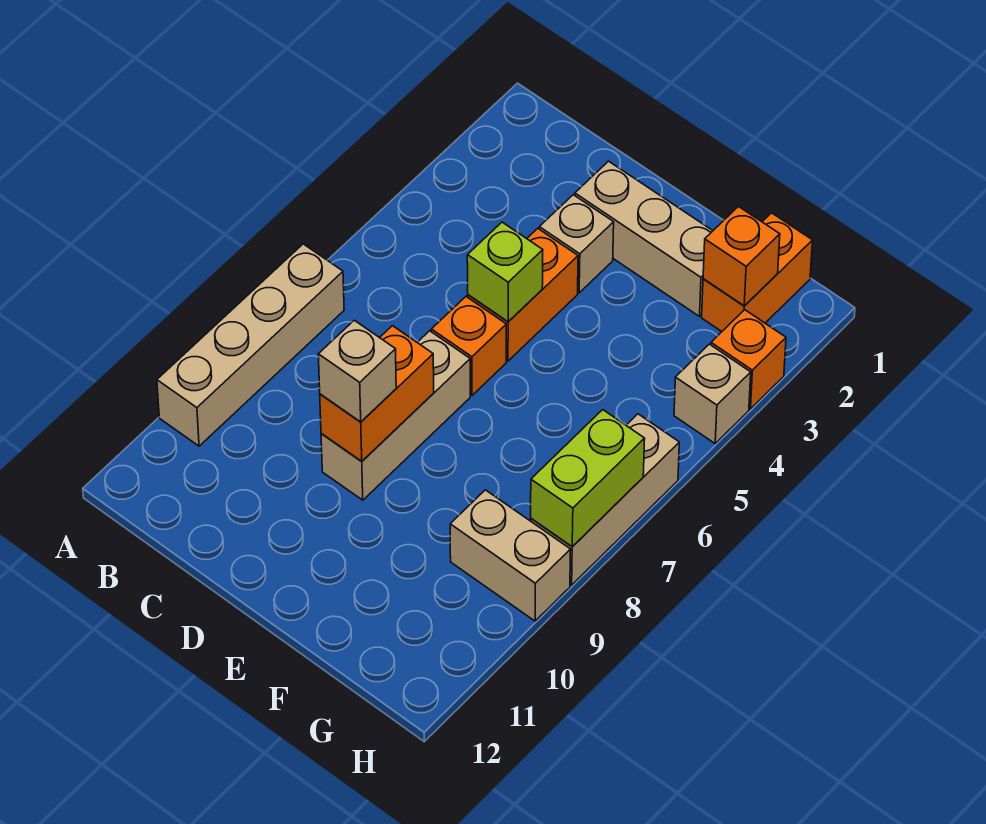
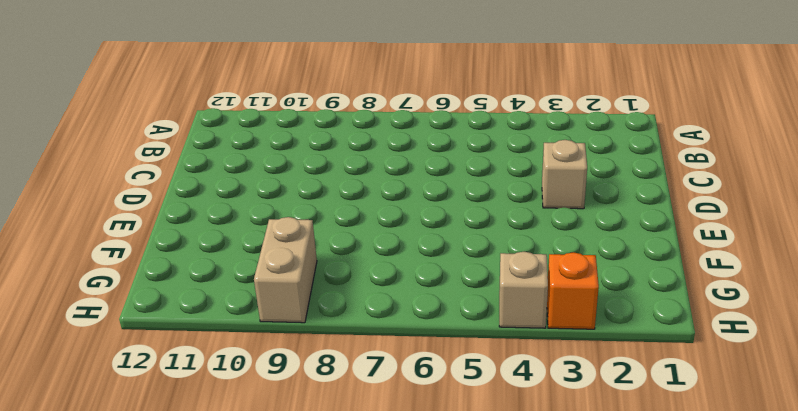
none -> tan 1x4 brick [157,244,344,446]
none -> tan 1x3 brick [575,161,713,316]
none -> orange 1x2 brick [468,228,578,361]

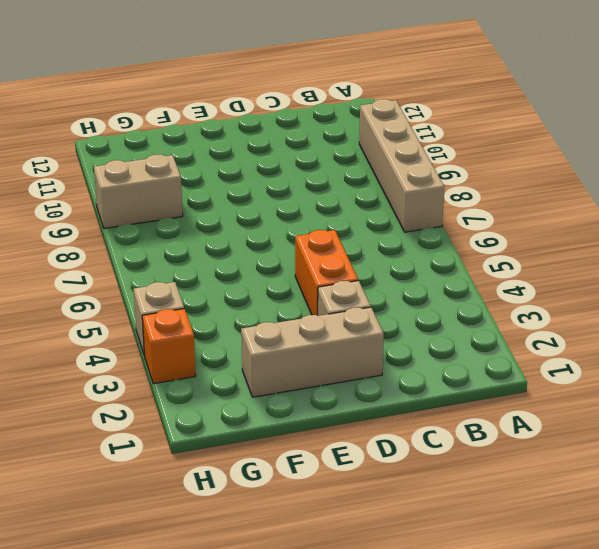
none -> orange 1x1 brick [431,297,506,395]
none -> tan 1x3 brick [321,331,470,500]
none -> orange 1x2 brick [702,213,813,331]

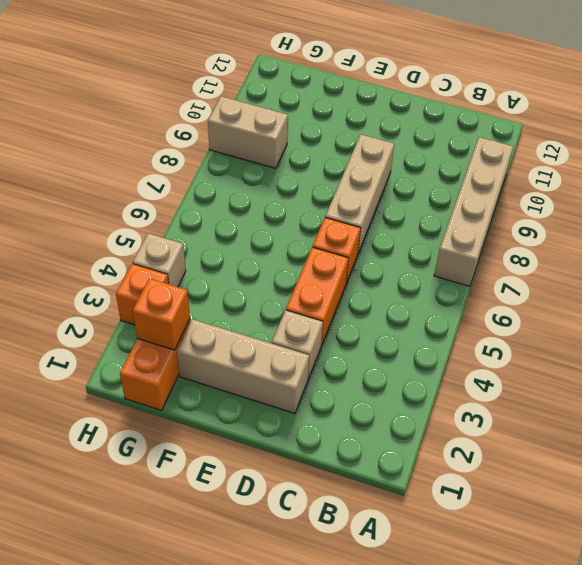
none -> tan 1x3 brick [531,414,679,585]
none -> lime 1x1 brick [467,222,543,322]
none -> orange 1x2 brick [320,326,434,461]

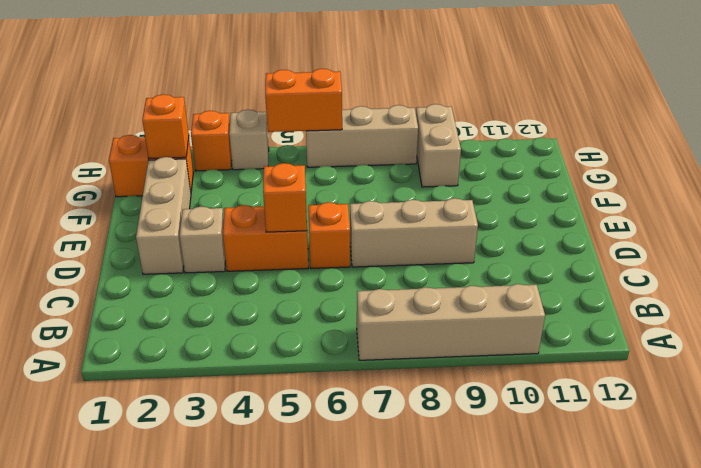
orange 1x1 brick [263,163,307,232] -> lime 1x1 brick [467,222,543,322]
orange 1x2 brick [265,69,342,132] -> orange 1x2 brick moved to [320,326,434,461]
none -> lime 1x2 brick [531,410,645,547]
none -> tan 1x1 brick [318,320,396,422]

